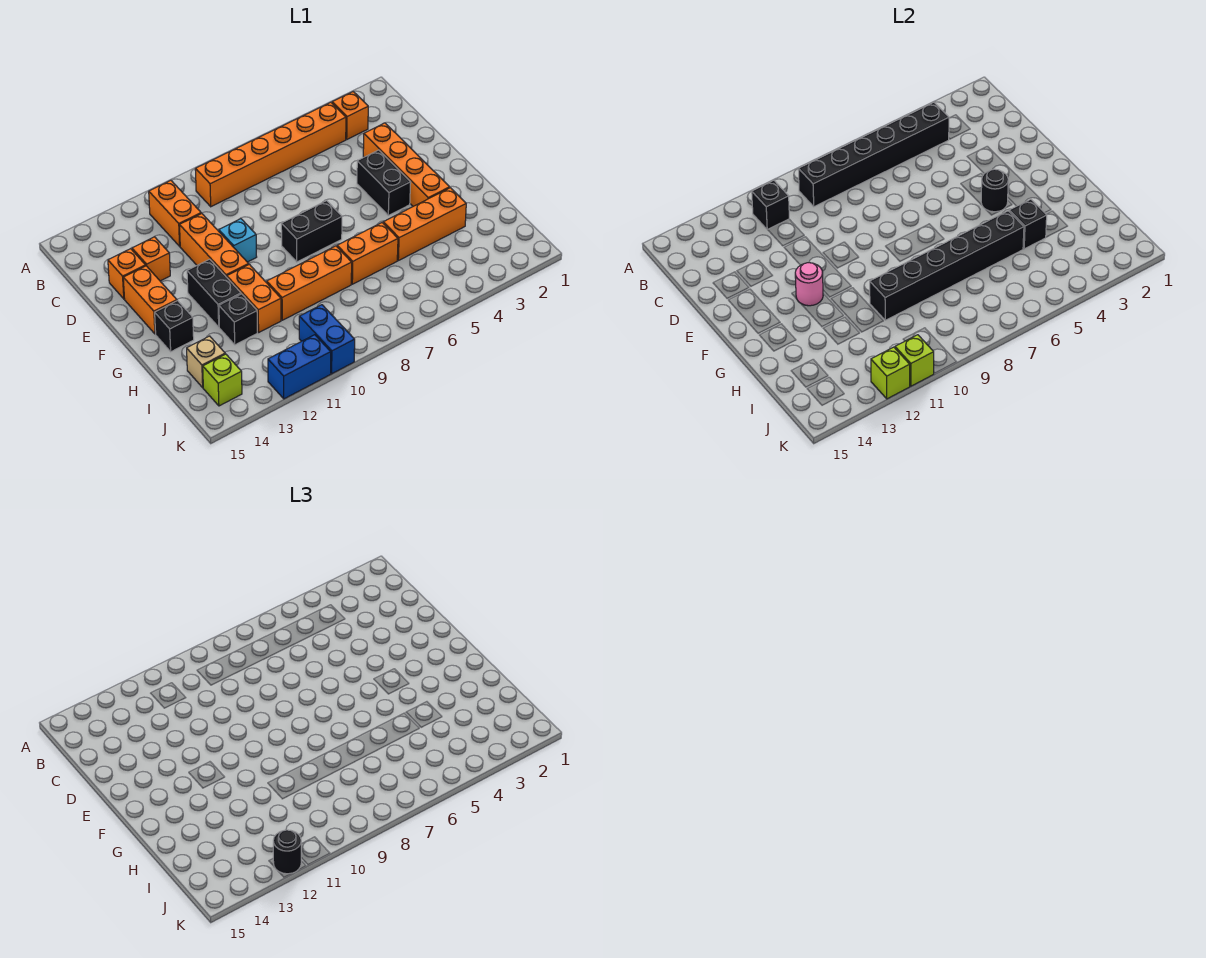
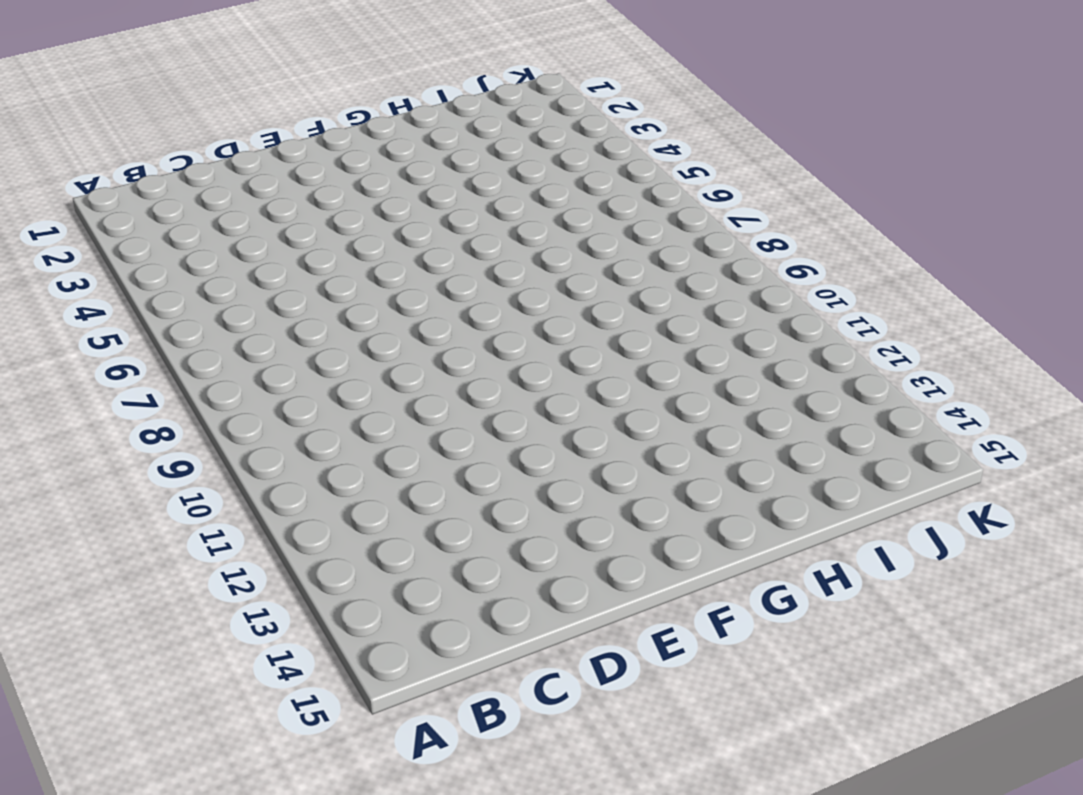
none -> orange 1x1 brick [332,92,368,139]
none -> orange 1x6 brick [195,102,346,207]
none -> orange 1x2 brick [149,180,201,246]
none -> orange 1x4 brick [363,123,450,206]

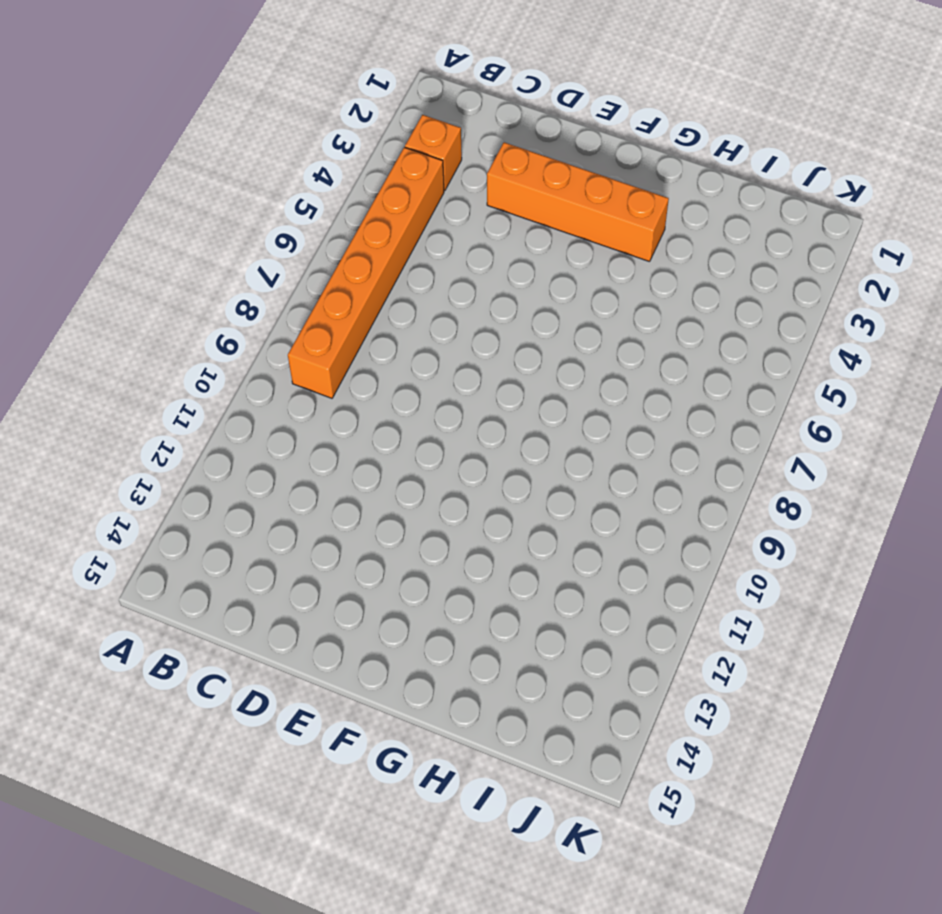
none -> orange 1x2 brick [149,180,201,246]
none -> orange 1x3 brick [180,213,249,277]
none -> orange 1x1 brick [132,237,170,281]
none -> orange 1x1 brick [108,249,146,299]

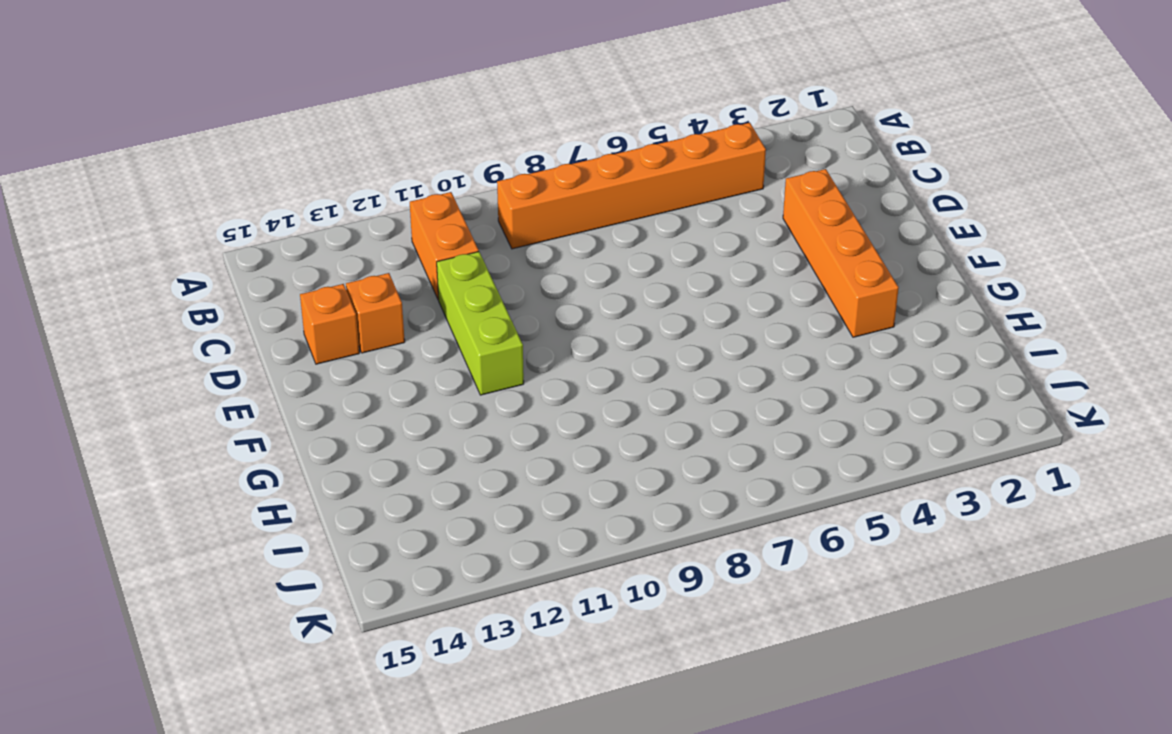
lime 1x3 brick [437,252,524,395] -> orange 1x3 brick [180,213,249,277]
none -> orange 1x1 brick [332,92,368,139]
none -> black 1x2 brick [357,150,411,215]
none -> cyan 1x1 brick [219,219,257,262]
none -> orange 1x2 brick [123,266,177,334]

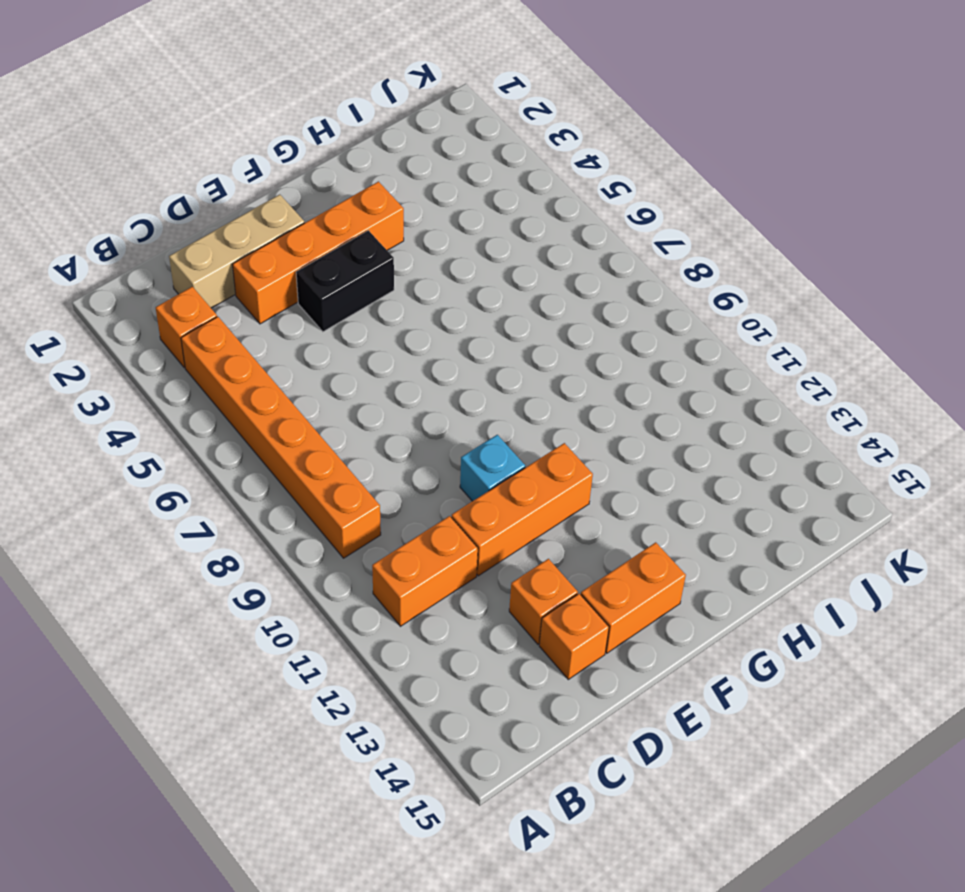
tan 1x3 brick [169,195,304,308] -> none
none -> black 1x2 brick [281,201,342,262]
none -> black 1x2 brick [187,259,241,327]
none -> orange 1x2 brick [227,264,281,332]
none -> black 1x1 brick [155,301,194,352]

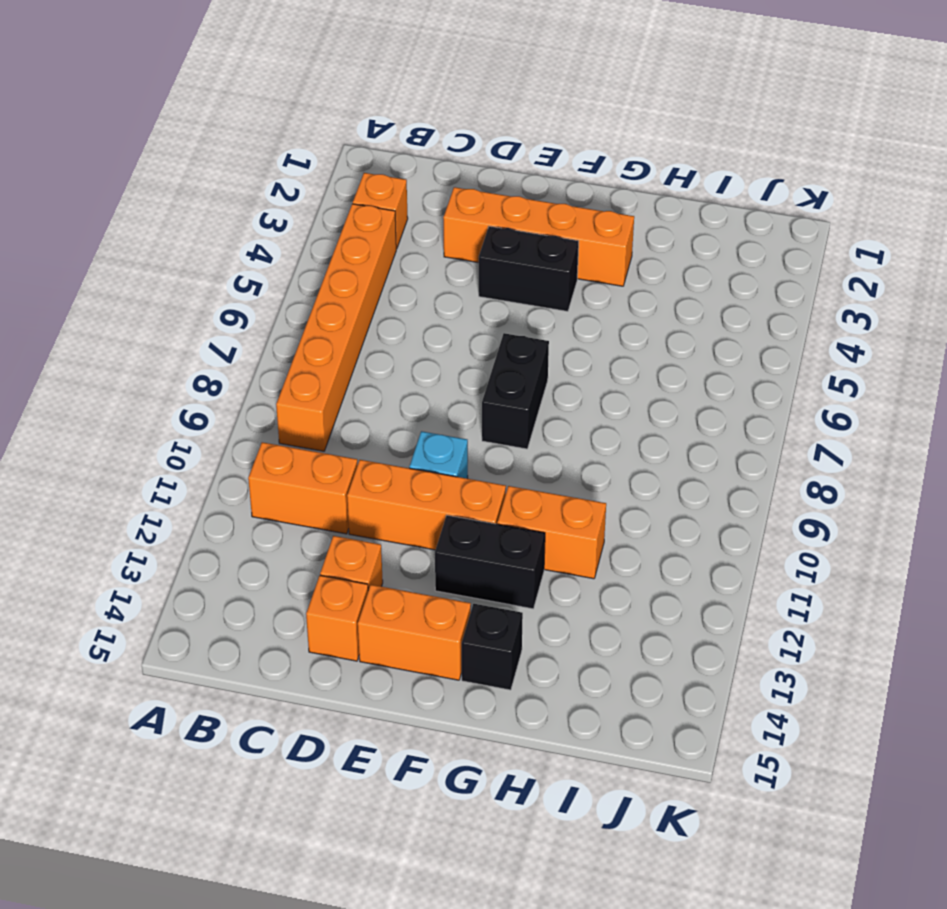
none -> orange 1x3 brick [383,188,466,261]
none -> orange 1x2 brick [337,223,398,284]
none -> orange 1x3 brick [267,246,352,320]
none -> black 1x1 brick [219,294,257,345]

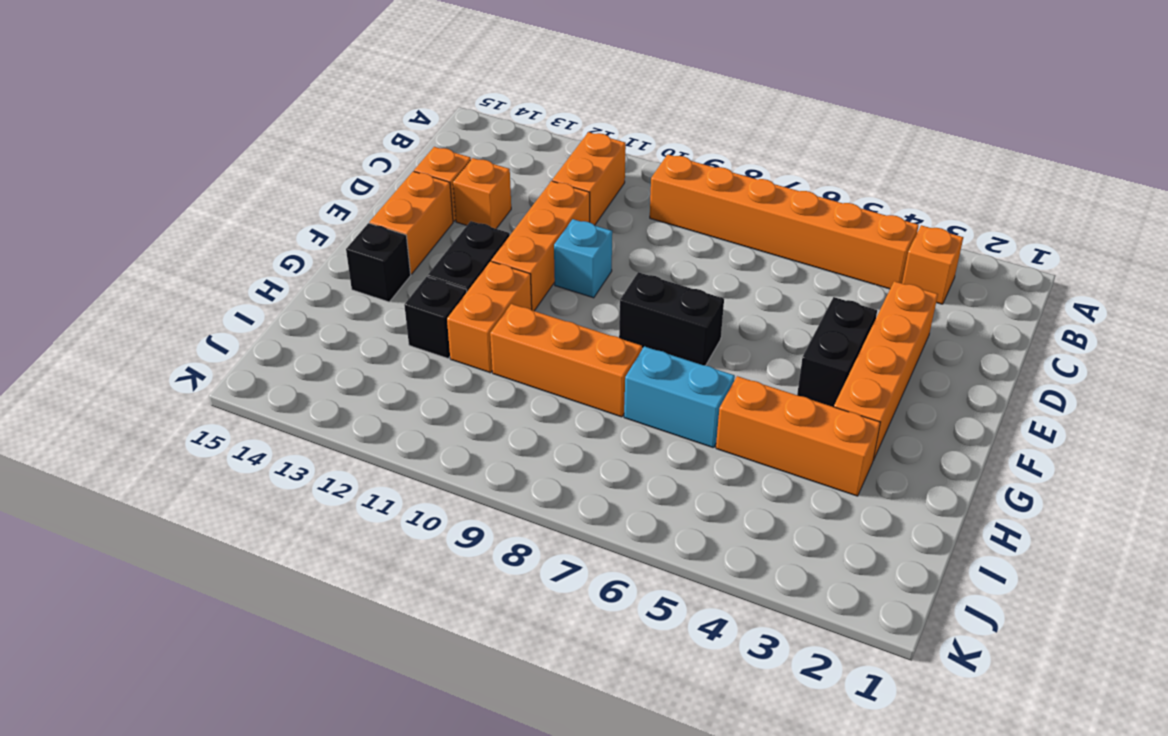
cyan 1x2 brick [624,346,735,448] -> orange 1x2 brick [337,223,398,284]
none -> tan 1x1 brick [187,336,225,388]
none -> blue 1x2 brick [299,305,355,374]
none -> lime 1x1 brick [203,354,242,406]
none -> blue 1x2 brick [268,335,331,399]

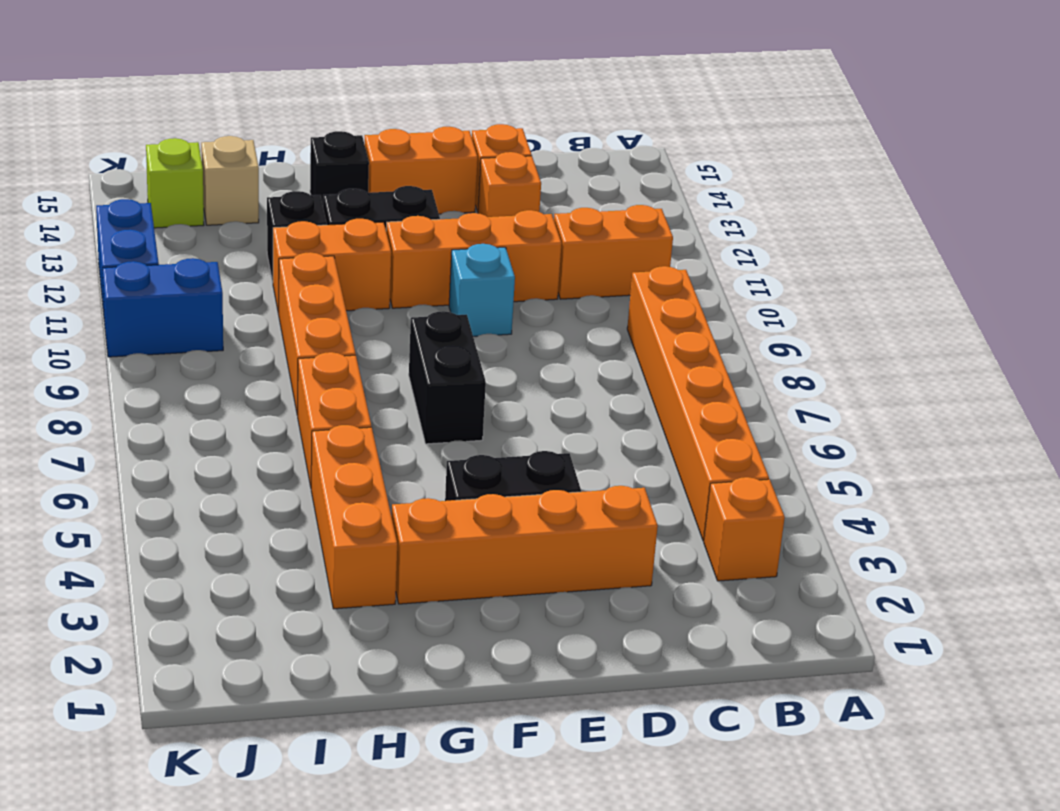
none -> black 1x6 brick [798,102,949,207]
none -> black 1x1 brick [752,180,789,230]
none -> black 1x1 round brick [981,169,1008,212]
none -> pink 1x1 round brick [795,263,823,306]

